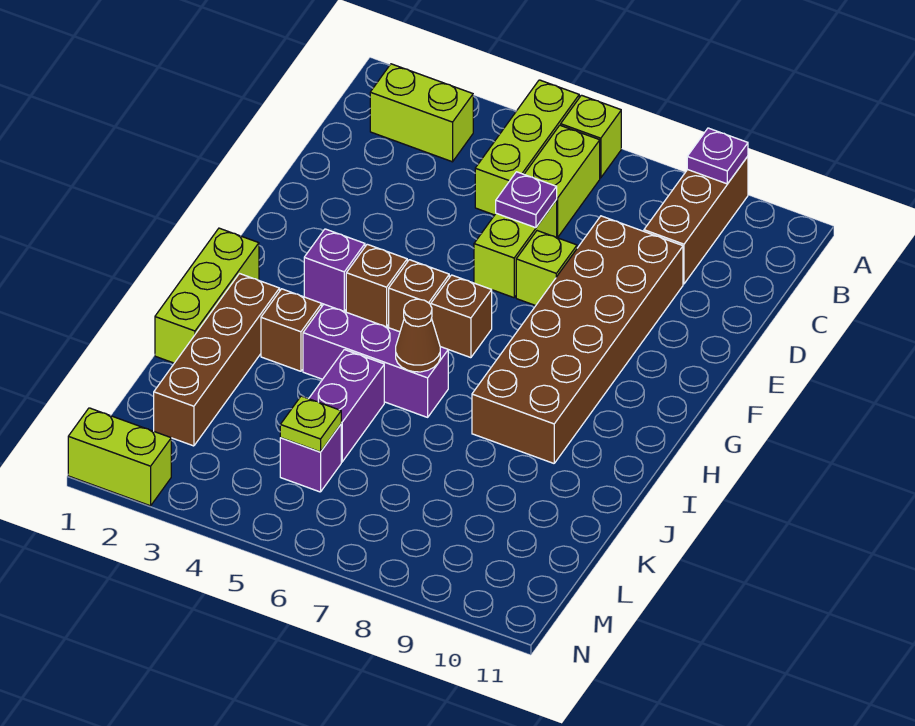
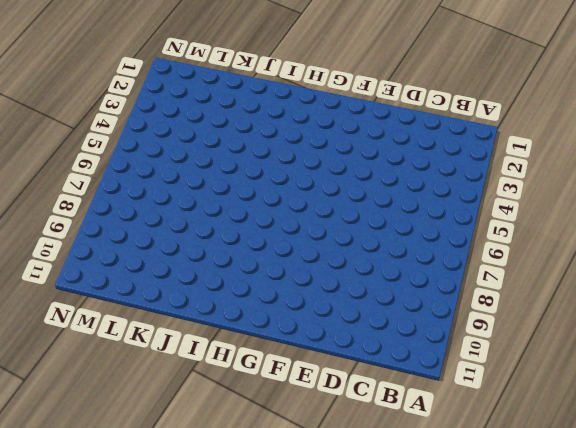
none -> lime 1x3 brick [475,80,579,215]
none -> lime 1x1 brick [561,95,621,178]
none -> brown 1x3 brick [644,156,748,284]

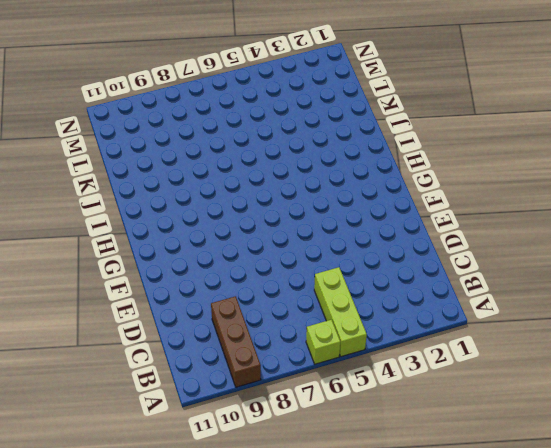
none -> lime 1x2 brick [370,64,473,162]
none -> lime 1x2 brick [524,125,600,238]
none -> lime 1x2 brick [474,200,557,298]

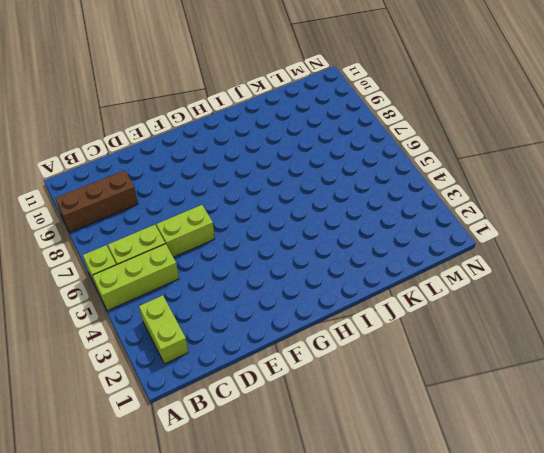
none -> brown 2x6 brick [472,216,683,463]
none -> lime 1x1 brick [516,231,577,306]
none -> purple 1x1 brick [304,229,365,311]

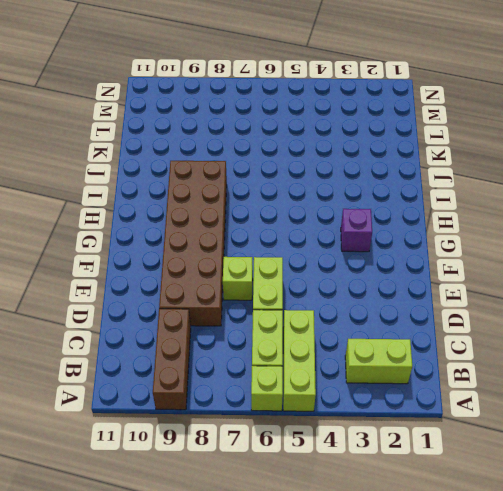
none -> brown 1x1 brick [346,244,408,327]
none -> brown 1x1 brick [389,260,449,332]
none -> brown 1x1 brick [431,275,492,358]

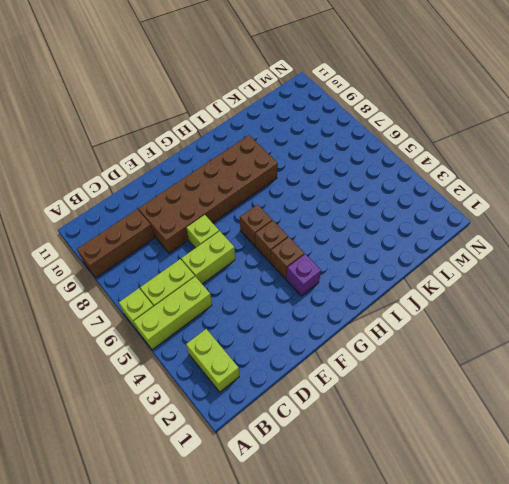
none -> lime 1x3 brick [155,228,259,363]
none -> brown 1x4 brick [154,274,280,446]
none -> brown 1x1 brick [261,289,322,371]

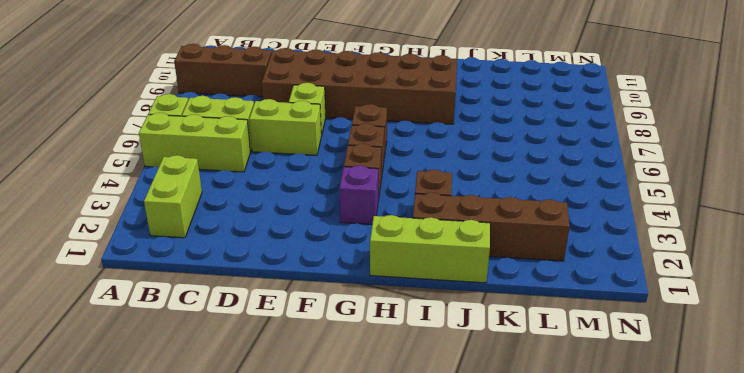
none -> purple 1x3 brick [303,304,448,417]
none -> purple 1x2 brick [309,350,384,462]
none -> purple 1x1 brick [280,425,341,492]

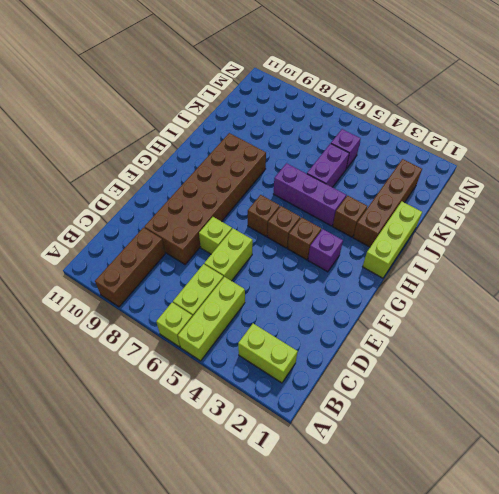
none -> lime 1x2 brick [68,408,171,506]
none -> purple 1x1 plate [687,128,748,184]
none -> purple 1x1 plate [496,172,557,228]

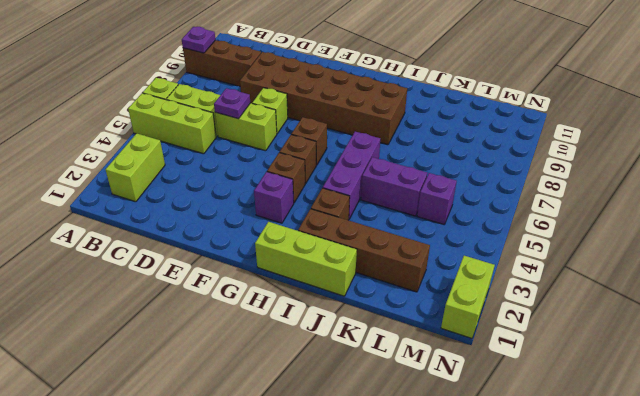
none -> brown 1x1 cone [396,299,440,372]
none -> lime 1x1 plate [280,396,341,452]

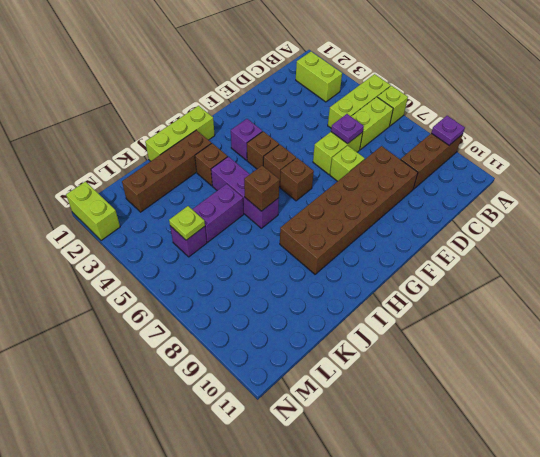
brown 1x1 brick [244,165,279,211] -> brown 1x1 cone [396,299,440,372]

